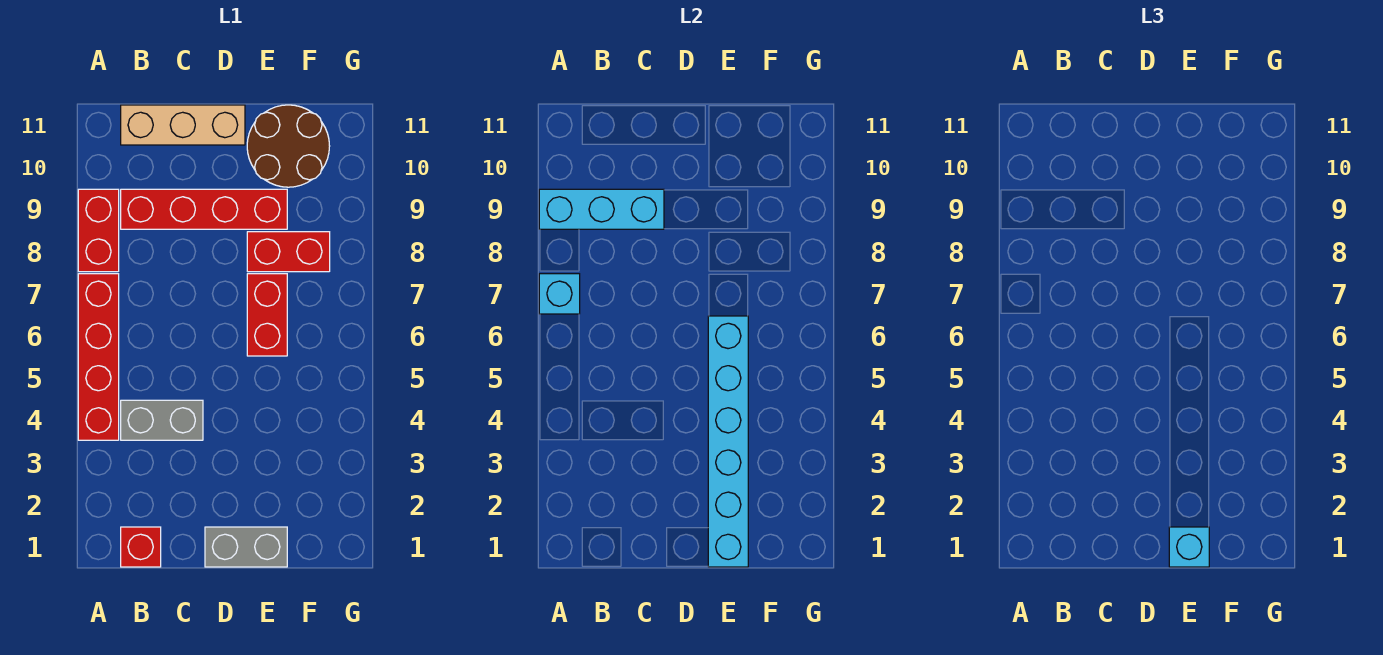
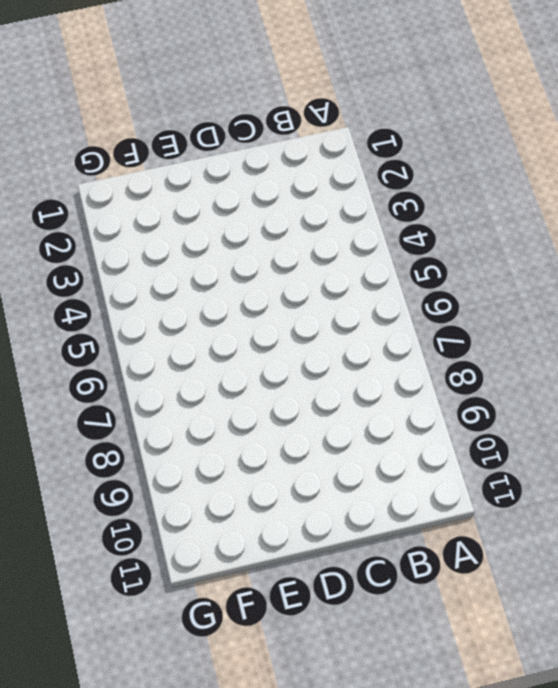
none -> red 1x4 brick [78,274,119,440]
none -> red 1x2 brick [78,189,119,272]
none -> red 1x1 brick [121,527,161,567]

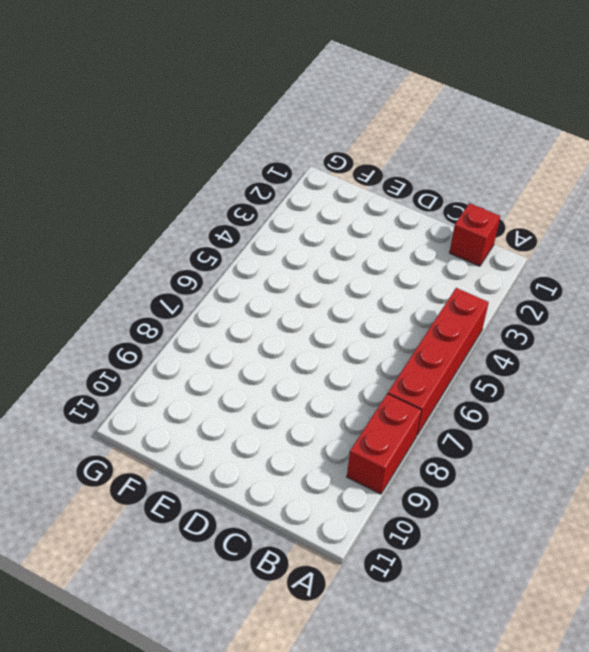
none -> grey 1x2 brick [121,400,203,440]
none -> red 1x4 brick [121,189,287,229]
none -> tan 1x3 brick [121,105,245,145]

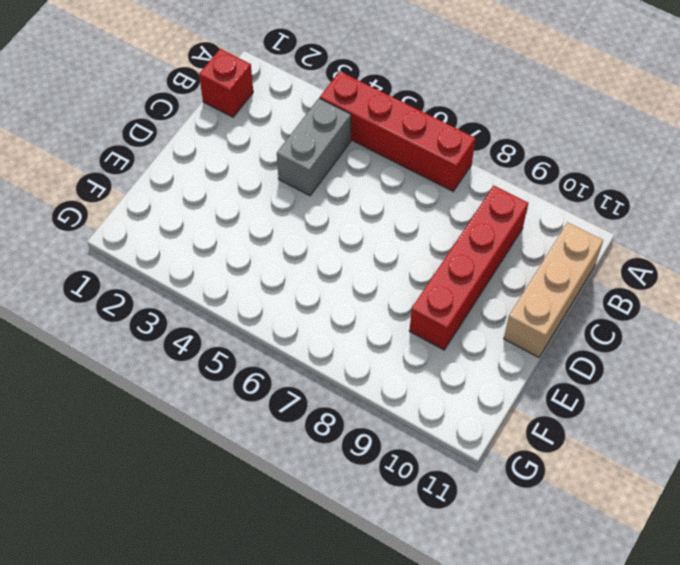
none -> red 1x2 brick [78,189,119,272]
none -> grey 1x2 brick [205,527,287,567]
none -> red 1x2 brick [247,274,287,356]

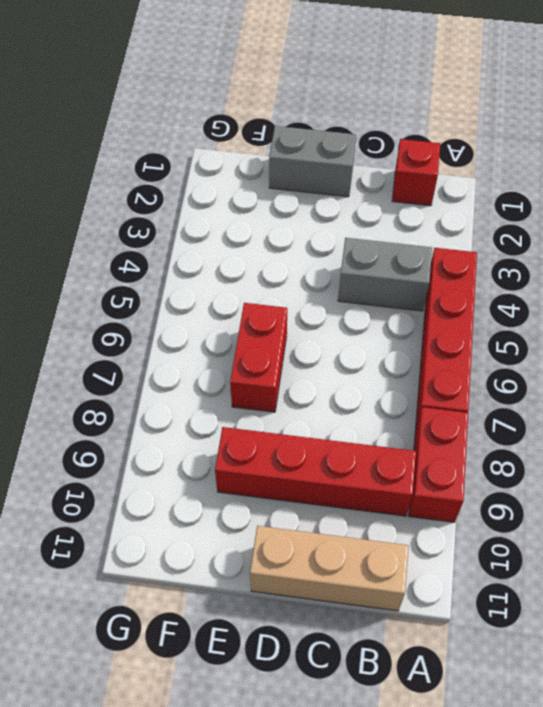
none -> red 1x2 brick [247,232,330,272]
none -> brown 2x2 round brick [247,105,330,187]
none -> cyan 1x1 brick [539,274,580,314]

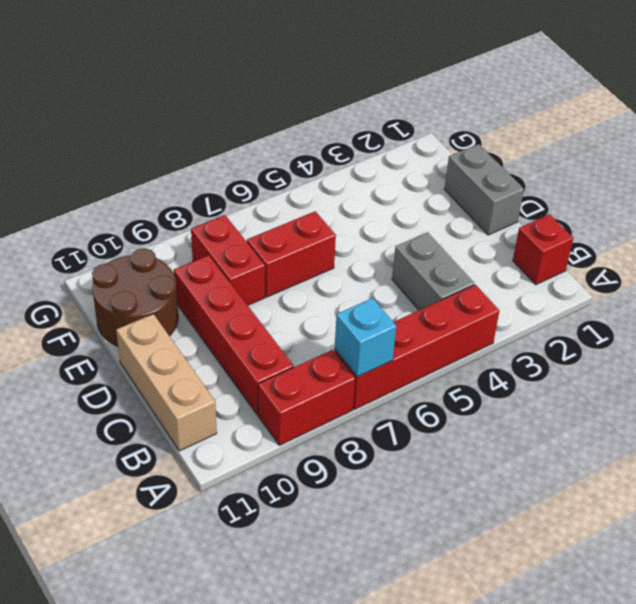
none -> cyan 1x3 brick [539,189,664,229]
none -> cyan 1x6 brick [708,316,748,567]
none -> cyan 1x1 brick [1169,527,1209,567]

